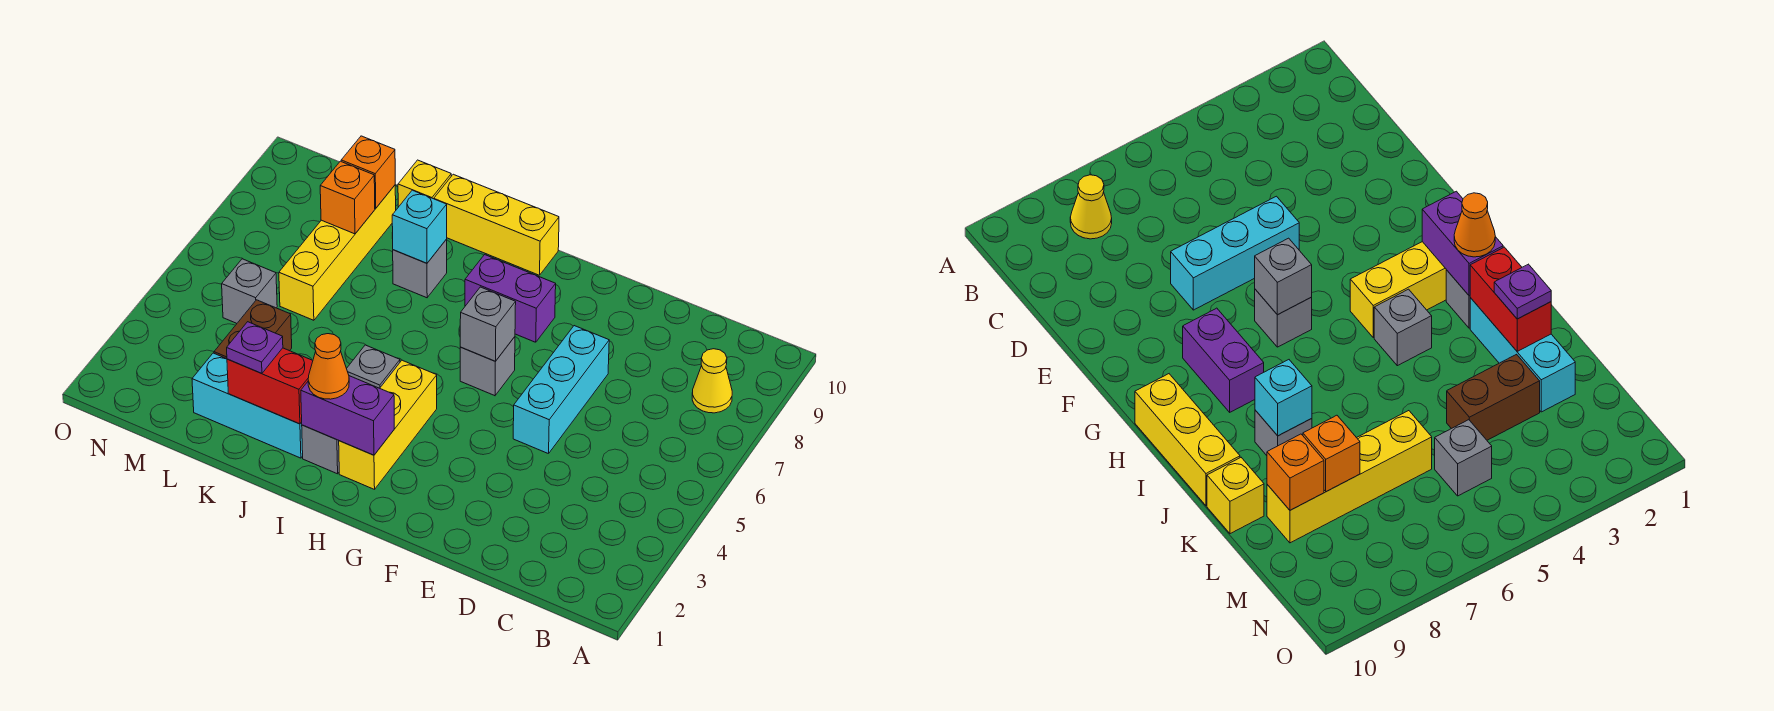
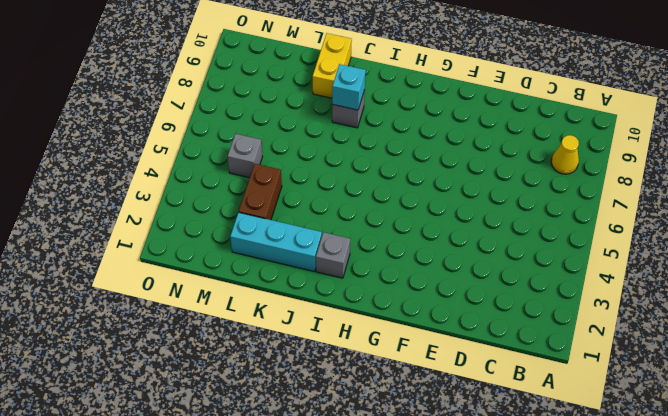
yellow 1x2 brick [313,33,352,98] -> yellow 1x1 brick [398,160,451,207]
none -> cyan 1x3 brick [513,326,609,454]
none -> grey 1x1 brick [460,337,515,396]
none -> purple 1x2 brick [465,255,556,342]

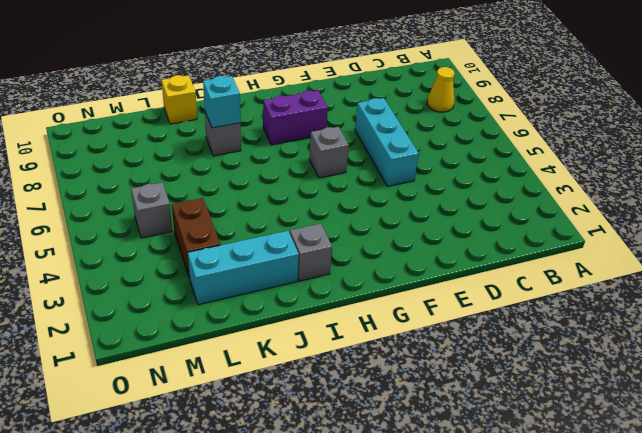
none -> yellow 1x3 brick [339,360,437,489]
none -> yellow 1x3 brick [434,174,559,275]
none -> grey 1x1 brick [347,345,400,388]

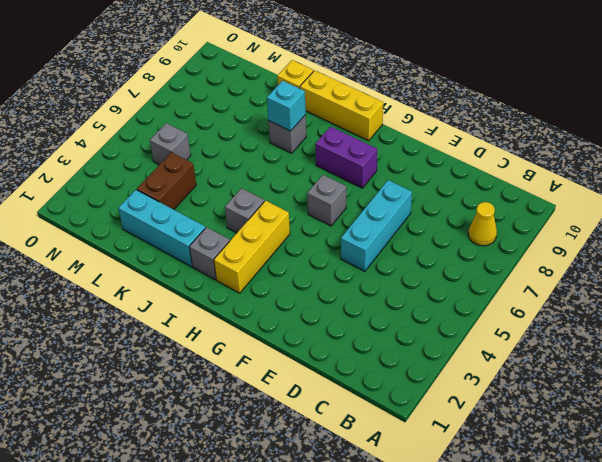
none -> yellow 1x4 brick [279,185,396,320]
none -> grey 1x1 brick [460,287,516,361]
none -> purple 1x2 brick [301,376,394,455]

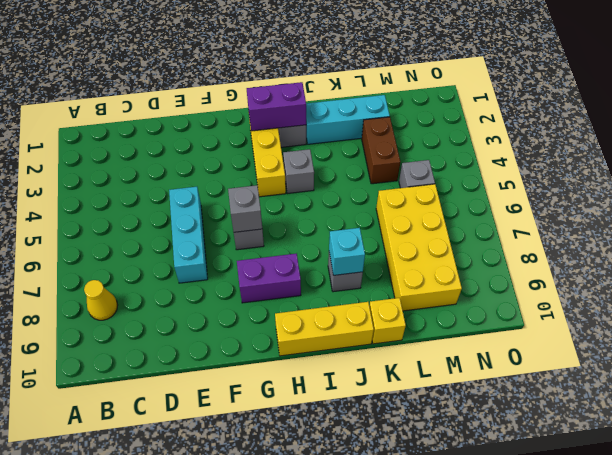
yellow 2x4 brick [376,184,462,311] -> yellow 1x4 brick [279,185,396,320]
none -> red 1x2 brick [227,348,313,424]
none -> orange 1x1 brick [320,161,375,234]
none -> orange 1x1 brick [341,136,395,208]

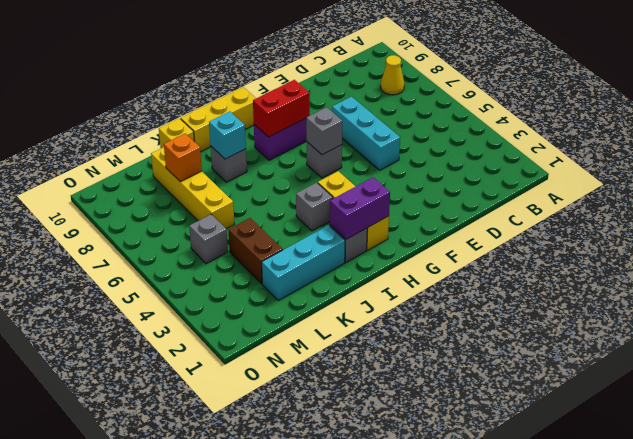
red 1x2 brick [253,80,310,137] -> red 1x2 brick moved to [227,348,313,424]
none -> orange 1x1 brick [341,136,395,208]
none -> orange 1x1 cone [308,334,349,399]
none -> purple 1x1 plate [227,322,283,373]

